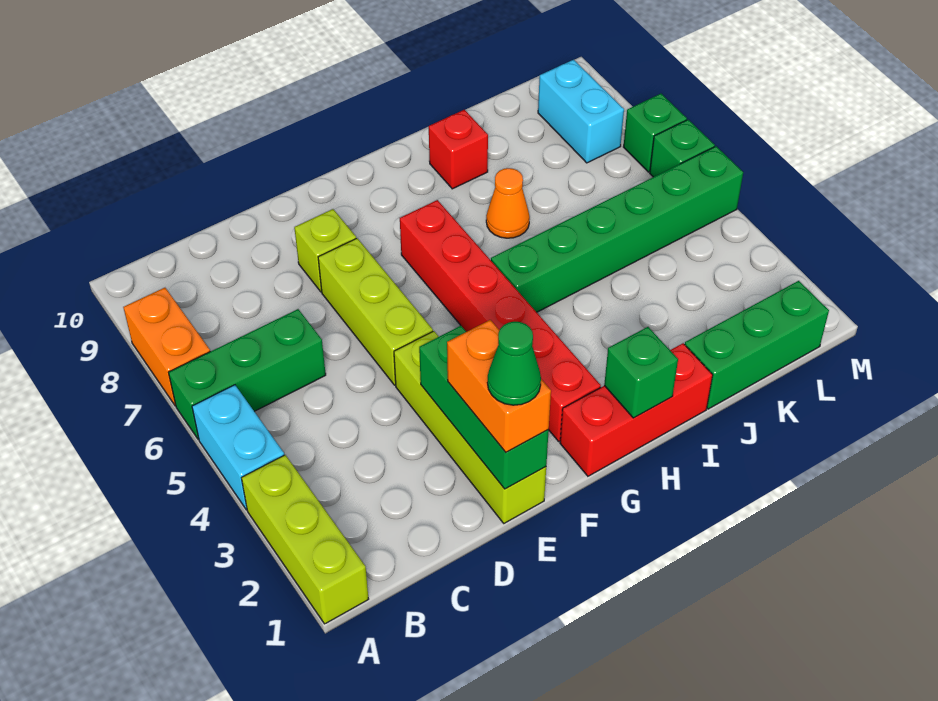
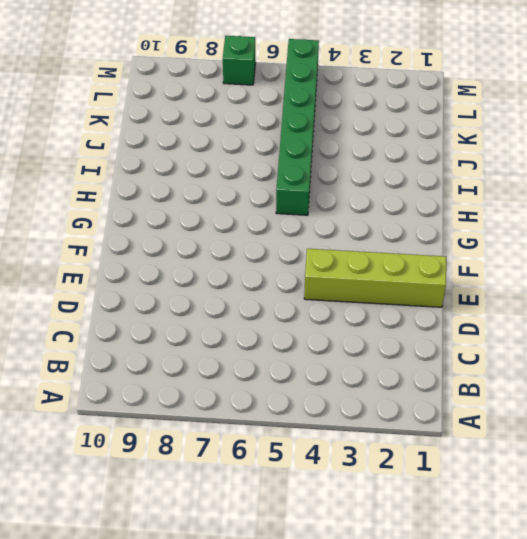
none -> lime 1x3 brick [242,455,368,624]
none -> cyan 1x2 brick [192,385,284,510]
none -> green 1x3 brick [169,309,326,440]

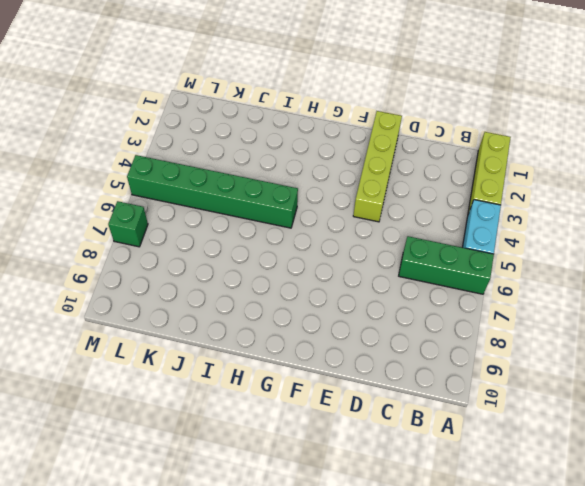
none -> orange 1x2 brick [123,288,210,406]
none -> lime 1x3 brick [318,238,433,385]
none -> lime 1x1 brick [294,209,356,292]

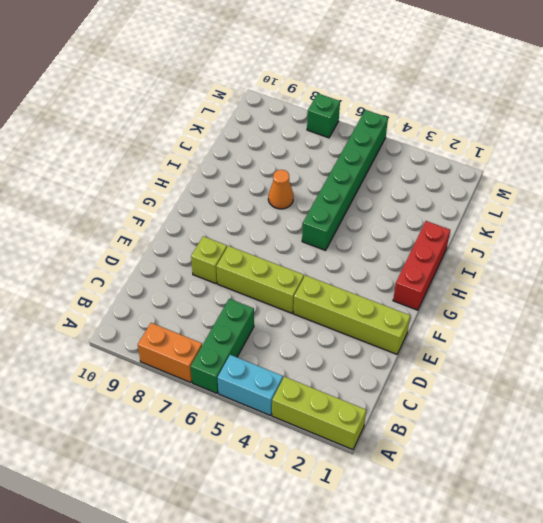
none -> red 1x6 brick [400,200,601,441]
none -> red 1x1 brick [429,110,488,189]
none -> green 1x3 brick [685,281,829,409]

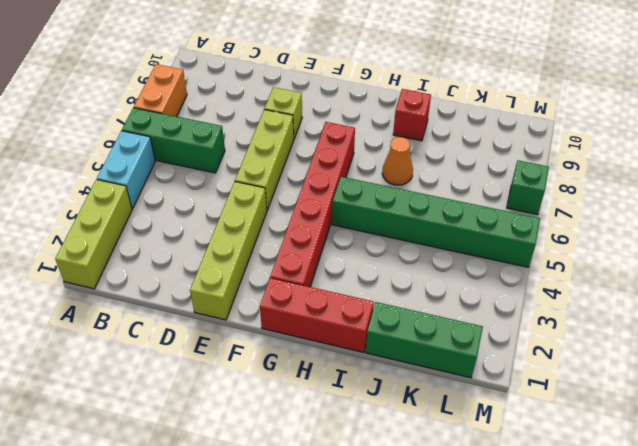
none -> cyan 1x2 brick [538,60,624,163]
none -> green 1x1 brick [650,120,715,177]
none -> green 1x3 brick [419,326,549,489]

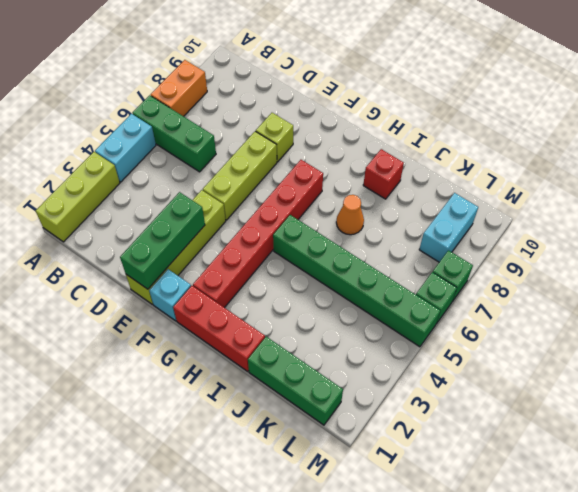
cyan 1x1 brick [149,269,191,321] -> none
none -> green 1x1 brick [604,327,678,418]
none -> orange 1x2 brick [447,320,551,452]
none -> green 1x1 cone [487,322,541,405]

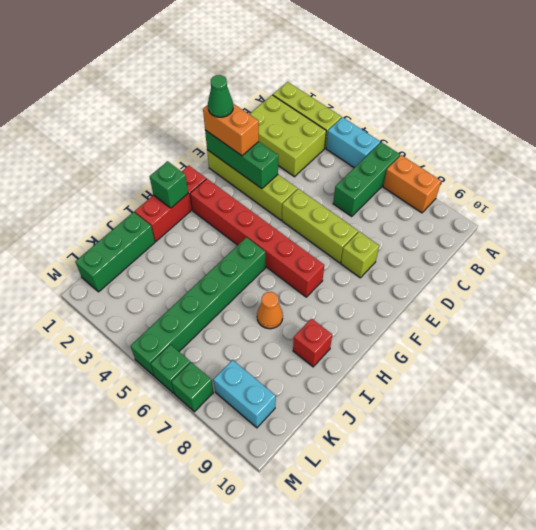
lime 2x3 brick [249,95,326,177] -> none

